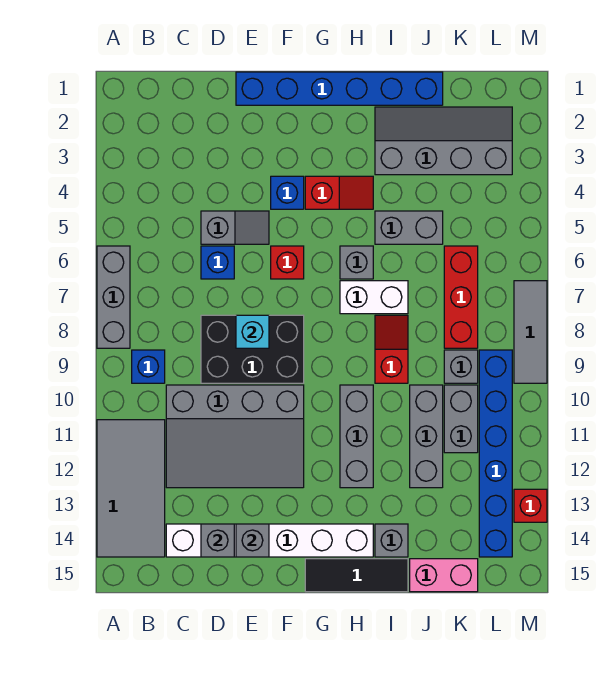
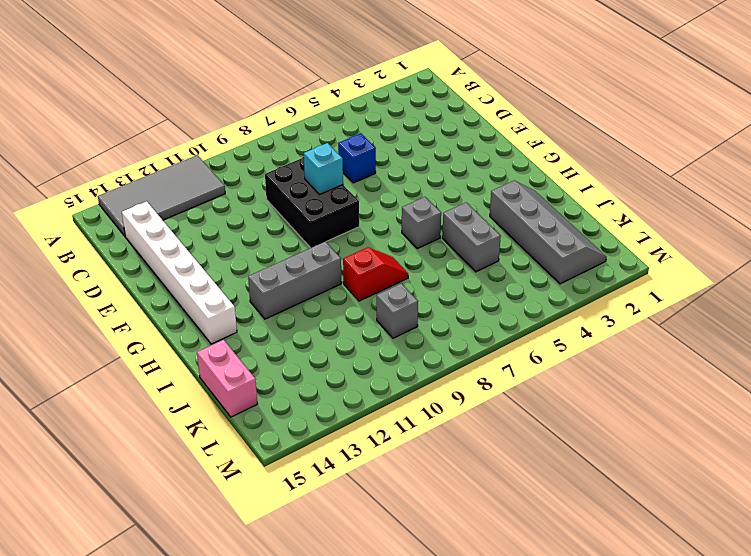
none -> grey 1x3 brick [97,246,130,348]
none -> blue 1x1 brick [132,350,165,383]
none -> grey 3x4 slope [166,385,304,488]
none -> grey 1x2 slope [201,211,269,244]

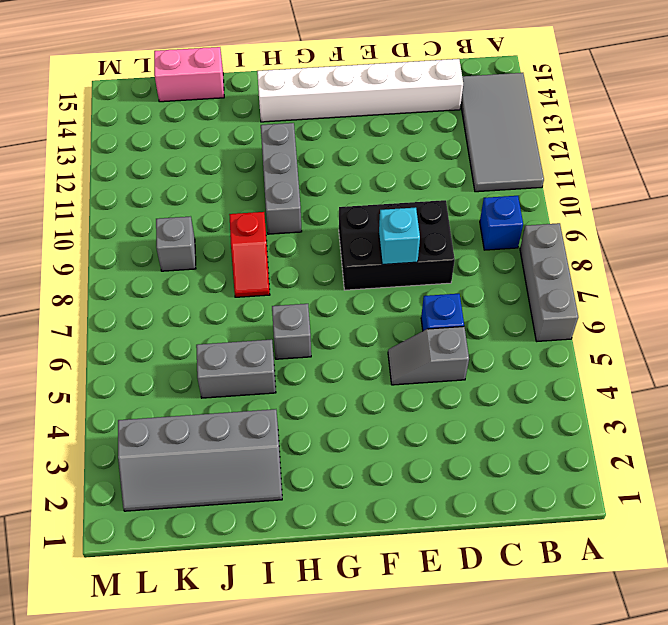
none -> grey 3x4 slope [166,385,304,488]
none -> blue 1x6 brick [236,72,443,105]
none -> blue 1x1 brick [271,176,304,209]
none -> red 1x1 brick [271,246,304,279]

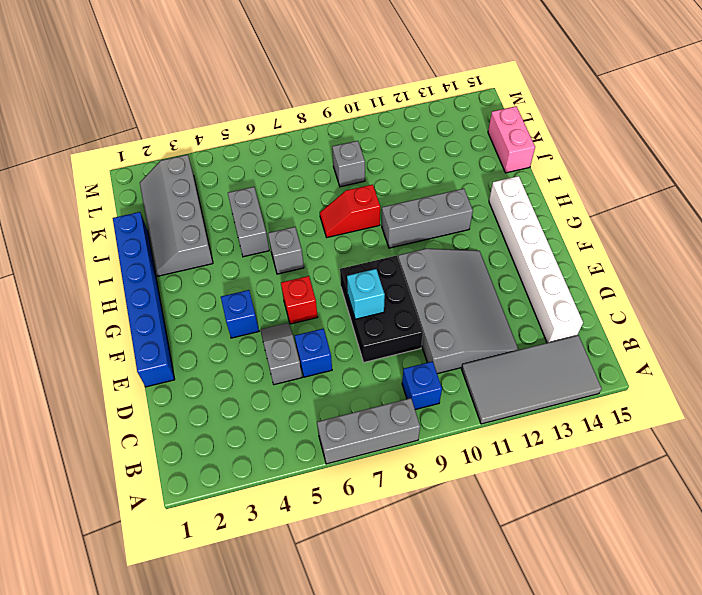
none -> red 1x2 slope [305,176,373,209]
none -> black 1x3 tile [305,559,408,592]
none -> white 1x2 brick [340,281,408,314]
none -> grey 1x1 brick [375,524,408,557]

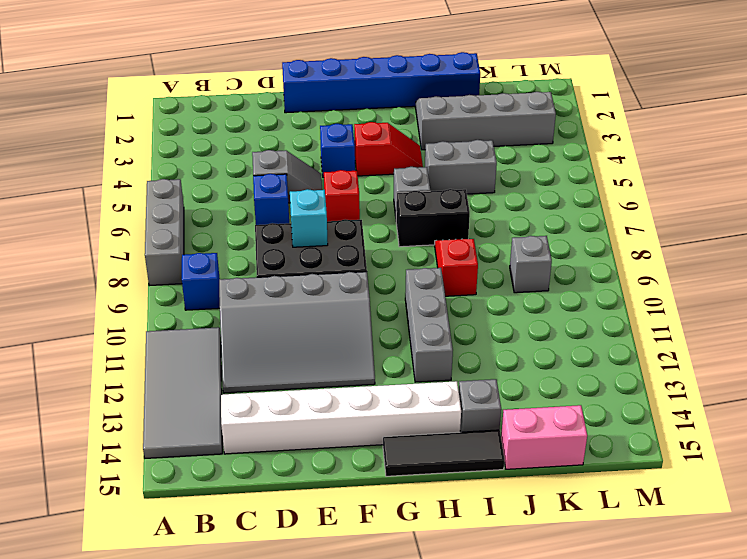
black 1x2 brick [396,189,470,247] -> white 1x2 brick [340,281,408,314]
none -> grey 1x3 brick [410,385,443,488]
none -> red 1x3 brick [444,246,478,348]
none -> grey 1x2 brick [444,385,478,453]
none -> blue 1x6 brick [479,350,512,557]

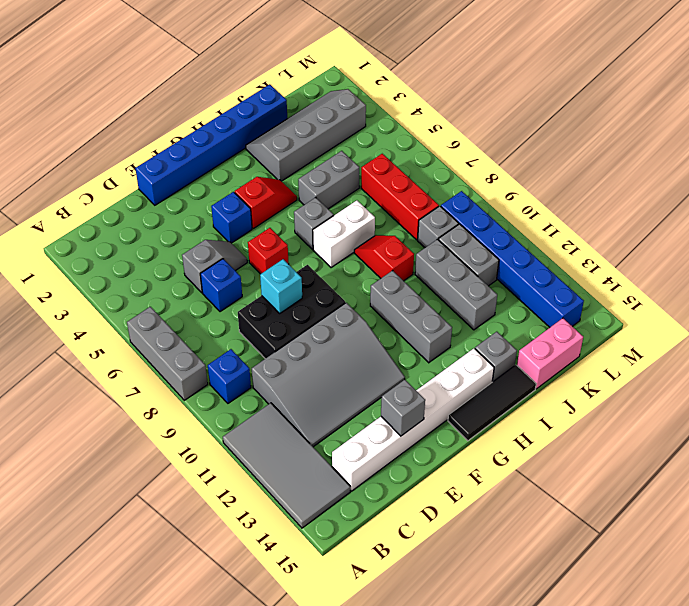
none -> grey 1x3 tile [514,281,547,383]
none -> red 1x1 brick [514,489,547,522]
none -> grey 1x1 brick [201,524,234,557]

